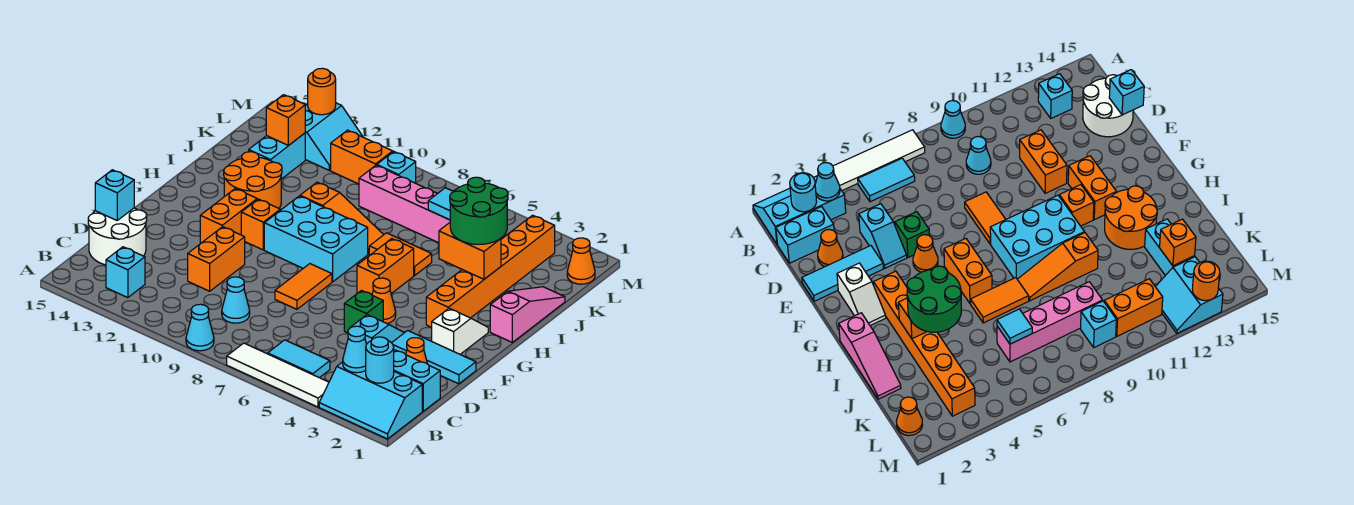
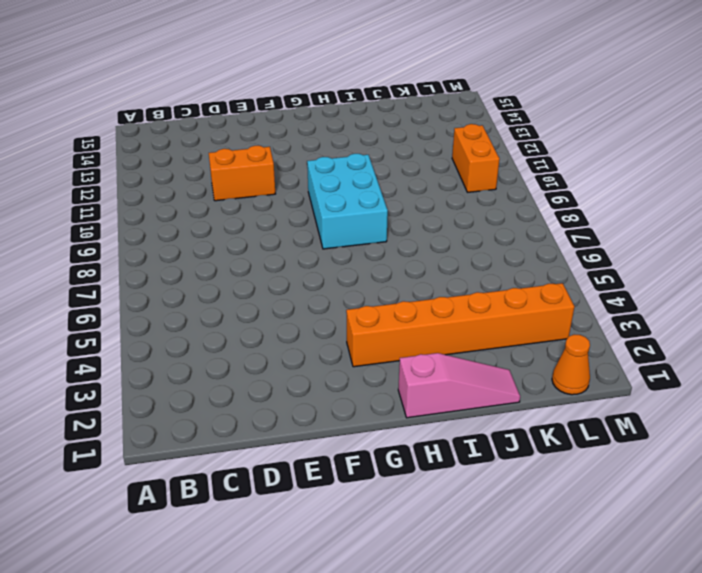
none -> cyan 2x3 slope [319,362,422,439]
none -> white 1x4 tile [227,343,329,407]
none -> cyan 1x1 cone [186,304,214,351]
none -> cyan 1x2 tile [268,340,330,378]

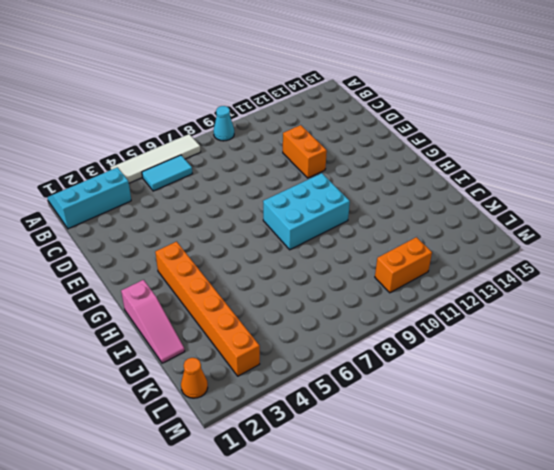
none -> cyan 1x1 brick [106,247,145,298]
none -> cyan 1x2 brick [394,350,440,411]
none -> cyan 1x1 cone [222,277,250,323]
none -> white 2x2 round brick [88,208,147,265]

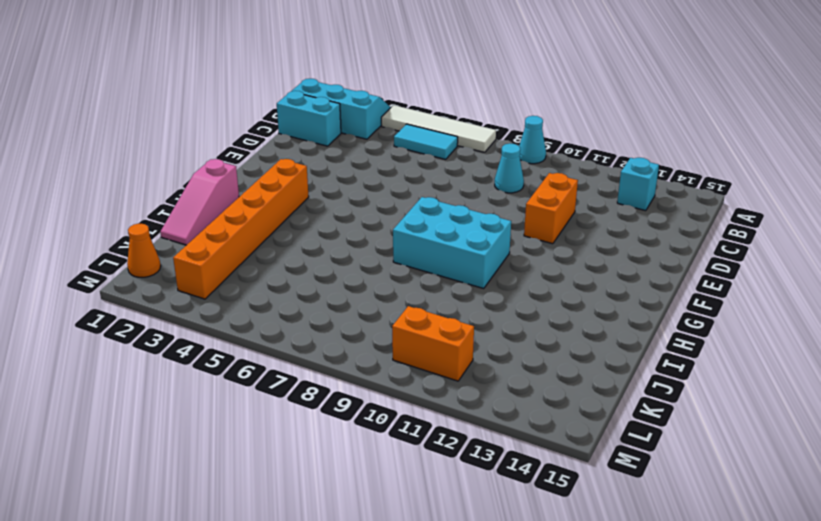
none -> white 2x2 round brick [88,208,147,265]
none -> orange 1x1 cone [406,338,427,363]
none -> cyan 1x2 slope [350,315,404,344]
none -> cyan 1x3 tile [392,331,476,384]

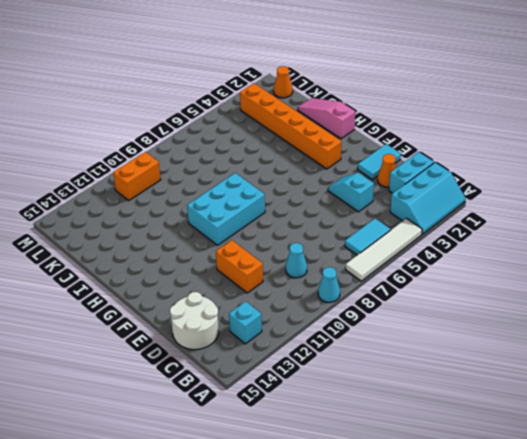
cyan 1x2 tile [358,144,401,179] -> cyan 1x3 tile [392,331,476,384]
none -> green 1x1 brick [344,291,383,333]
none -> orange 1x2 tile [275,264,332,309]
none -> white 1x2 slope [432,308,488,354]
none -> orange 1x1 cone [372,278,396,324]

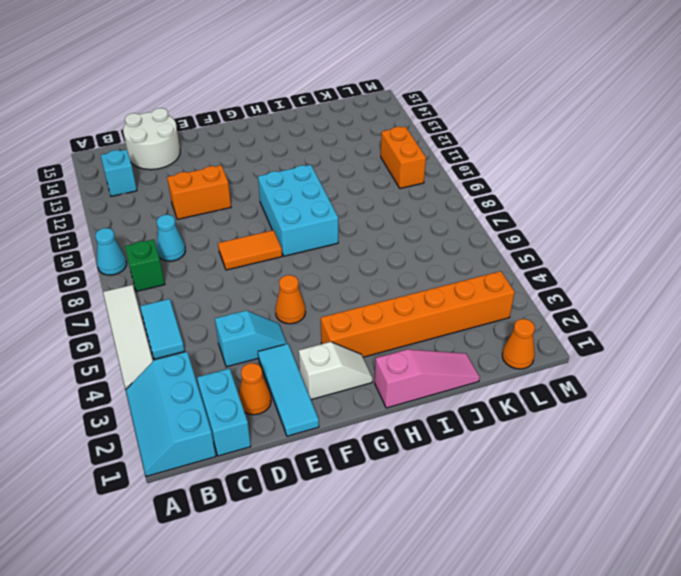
green 1x1 brick [125,239,165,292] -> green 1x1 brick moved to [344,291,383,333]
none -> orange 1x2 brick [200,189,257,243]
none -> orange 1x2 brick [357,239,414,295]
none -> orange 1x1 brick [241,199,280,250]
none -> orange 2x2 round brick [224,152,282,208]

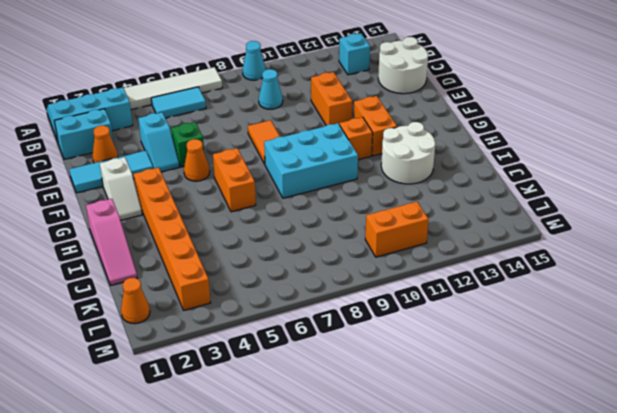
white 2x2 round brick [381,122,435,184] -> orange 2x2 round brick [224,152,282,208]
none -> orange 1x2 tile [369,233,432,276]
none -> orange 1x3 slope [300,182,384,254]
none -> cyan 1x2 brick [249,133,305,179]
none -> pink 1x4 brick [359,165,450,243]

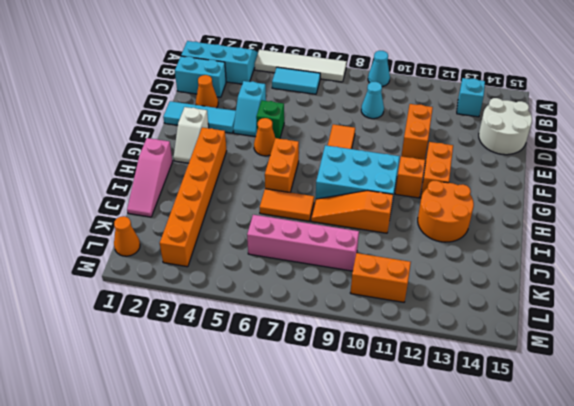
none -> cyan 1x2 brick [249,133,305,179]
none -> cyan 1x1 brick [377,152,416,183]
none -> cyan 2x2 slope [305,103,363,170]
none -> cyan 1x1 round brick [366,337,394,383]

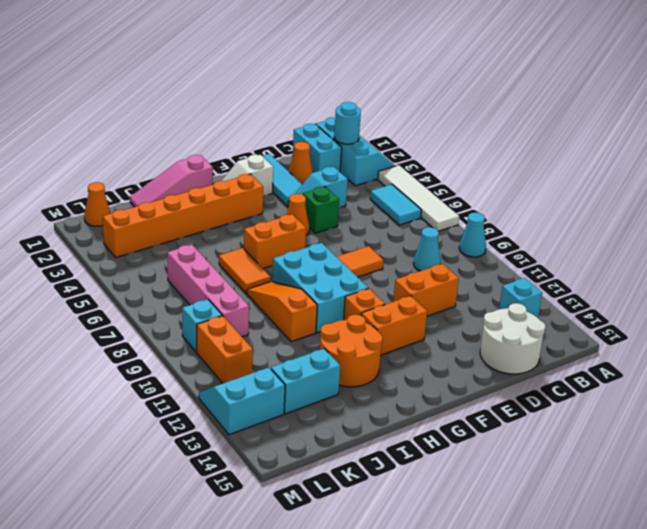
none -> cyan 1x1 cone [343,326,367,373]
none -> cyan 1x1 brick [95,170,134,220]
none -> orange 1x2 brick [439,223,501,279]
none -> cyan 1x1 tile [428,188,454,220]

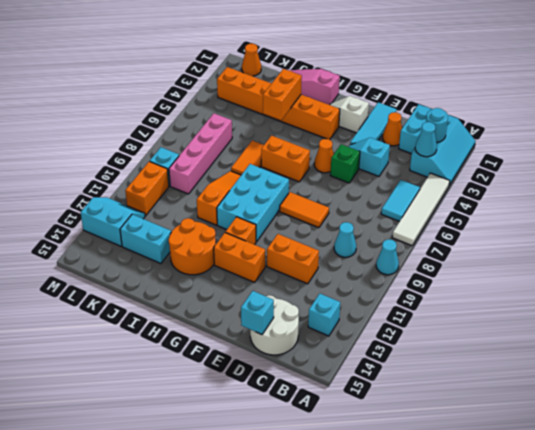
none -> cyan 1x1 tile [428,188,454,220]
none -> orange 1x1 brick [266,95,305,145]
none -> orange 1x1 round brick [308,68,336,115]
none -> green 2x2 round brick [450,177,508,244]

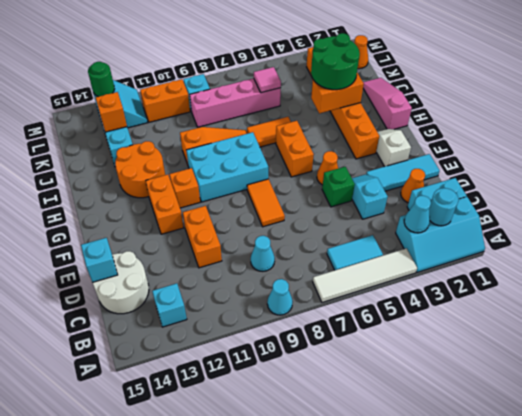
pink 1x1 tile [254,67,281,93] -> cyan 1x1 tile [428,188,454,220]
green 1x1 round brick [88,62,114,97] -> orange 1x1 round brick [308,68,336,115]

